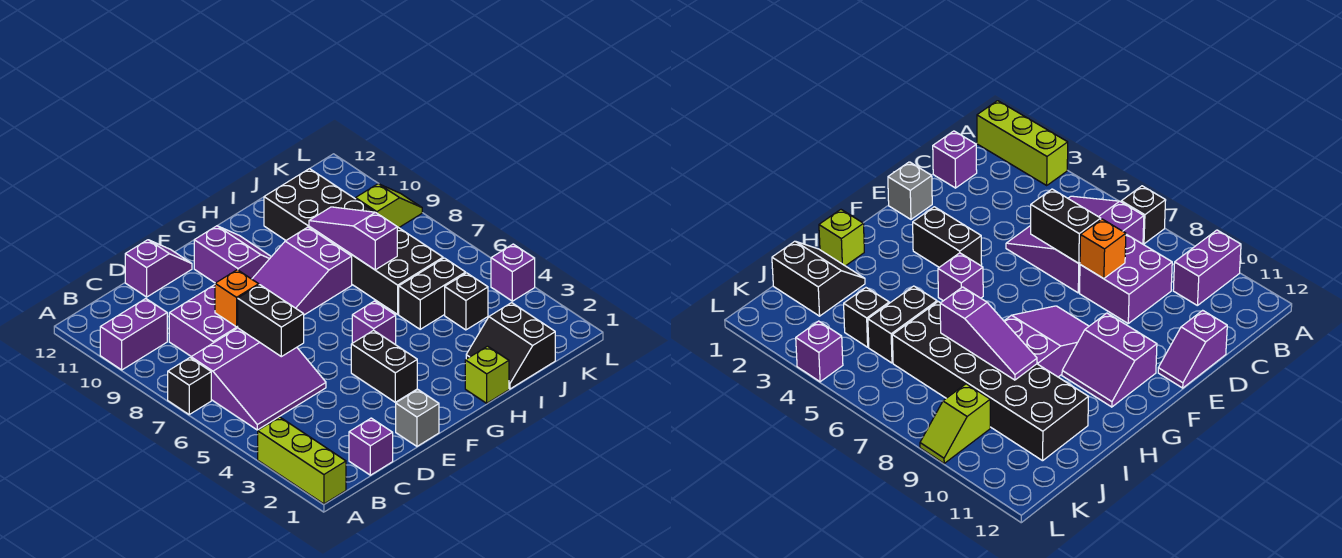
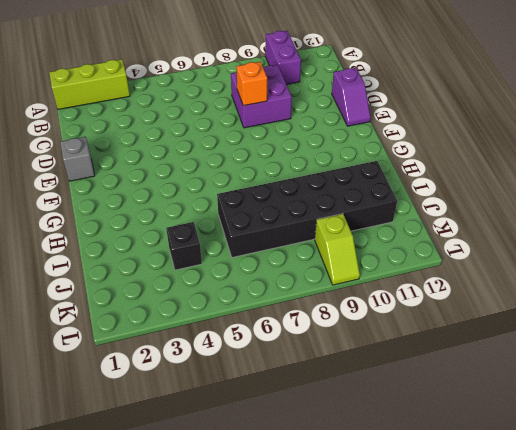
none -> black 1x1 brick [168,358,211,414]
none -> purple 3x3 slope [191,328,326,430]
none -> purple 1x1 brick [349,418,393,475]

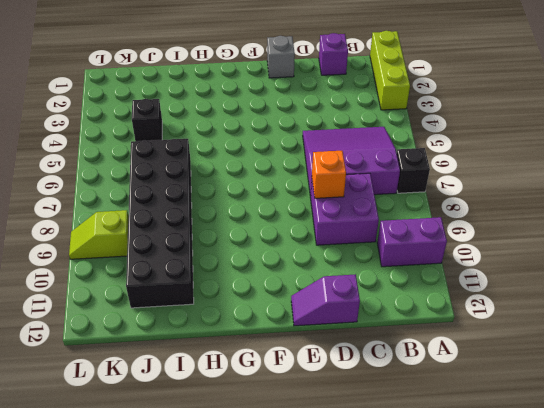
none -> black 1x2 brick [351,330,417,402]
none -> purple 2x3 slope [252,227,352,315]
none -> purple 2x2 slope [194,226,271,283]

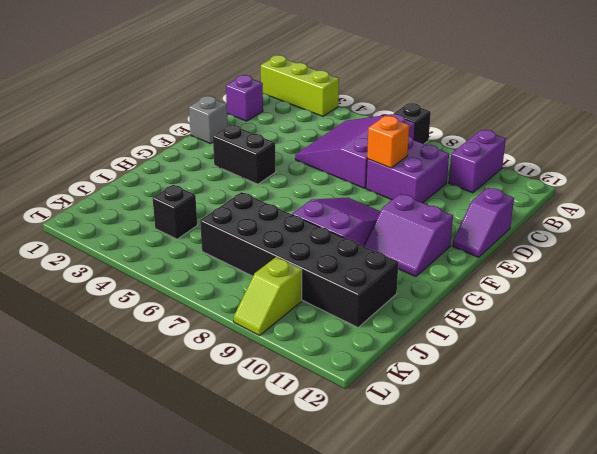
none -> purple 1x1 brick [352,301,396,345]
none -> lime 1x1 brick [465,346,509,403]
none -> black 2x2 slope [466,303,555,389]

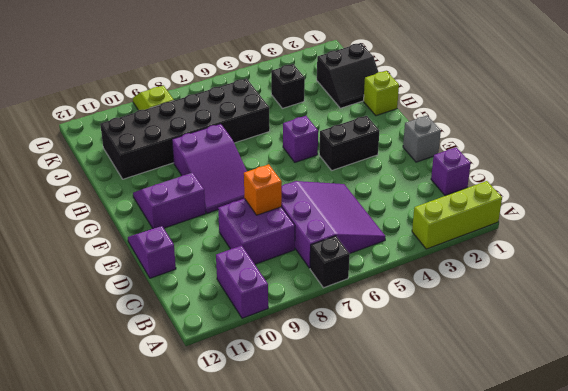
none -> black 1x2 brick [399,258,466,329]
none -> purple 1x1 brick [491,244,535,301]
none -> black 1x2 brick [237,285,304,357]

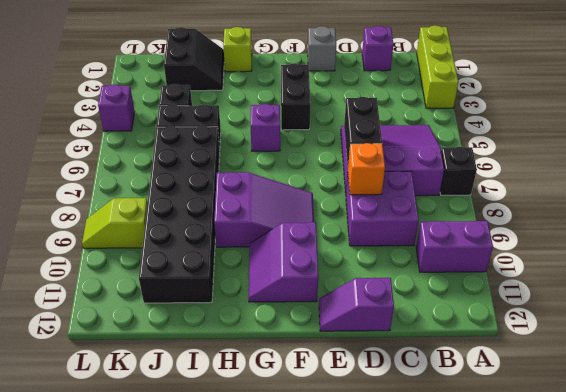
none -> purple 1x3 slope [309,207,397,270]

